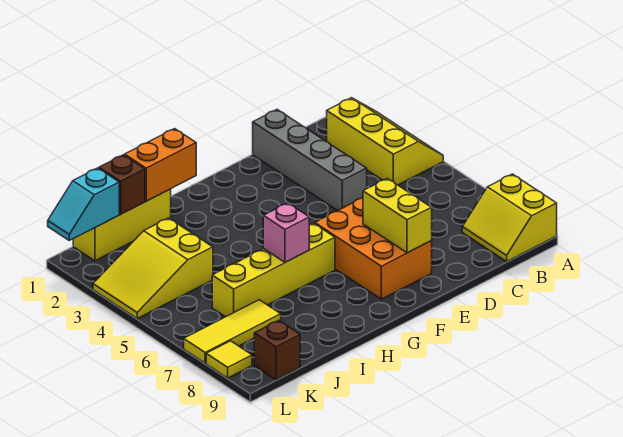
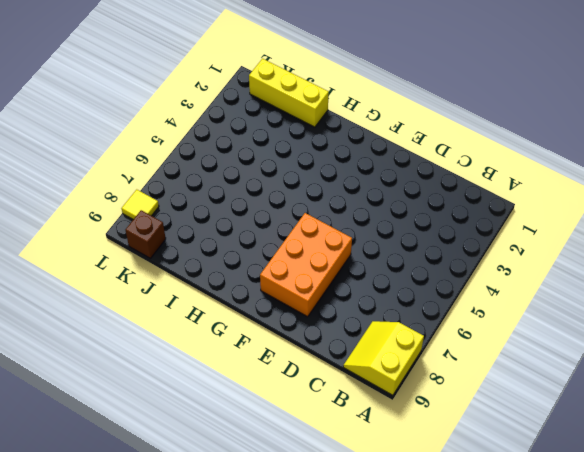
none -> yellow 2x3 slope [327,98,443,185]
none -> grey 1x4 brick [253,110,367,211]
none -> yellow 1x4 brick [212,223,335,317]

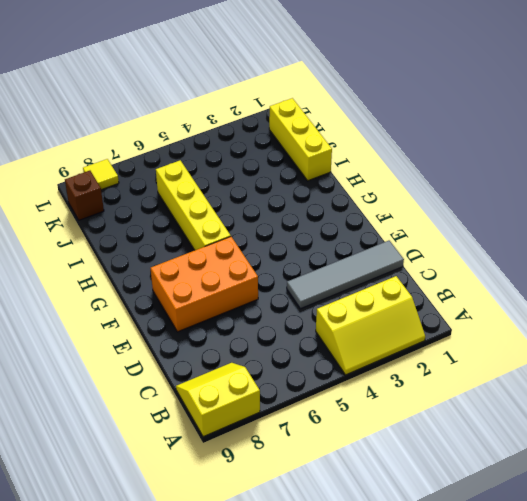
grey 1x4 tile [287,241,404,309] -> grey 1x4 brick [253,110,367,211]
none -> yellow 2x3 slope [93,218,213,318]
none -> yellow 1x3 tile [184,300,281,363]
none -> yellow 1x2 brick [363,178,432,253]

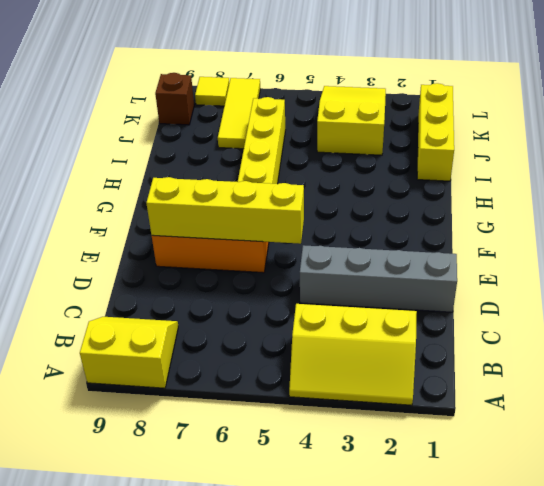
yellow 1x4 brick [146,177,304,244] -> yellow 1x2 brick [363,178,432,253]
none -> orange 1x2 brick [125,129,196,201]
none -> pink 1x1 brick [263,203,309,262]
none -> brown 1x1 brick [99,155,145,214]

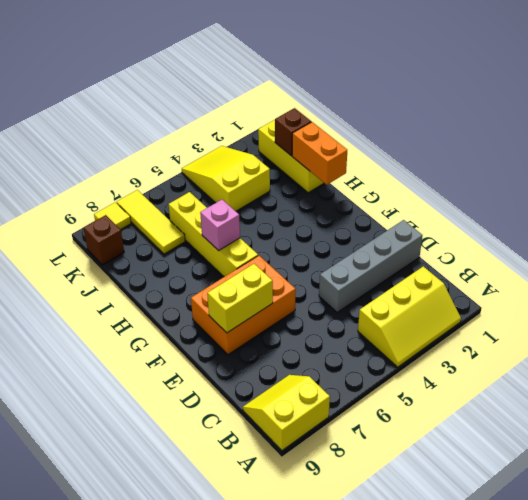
none -> cyan 1x2 slope [48,168,119,240]

